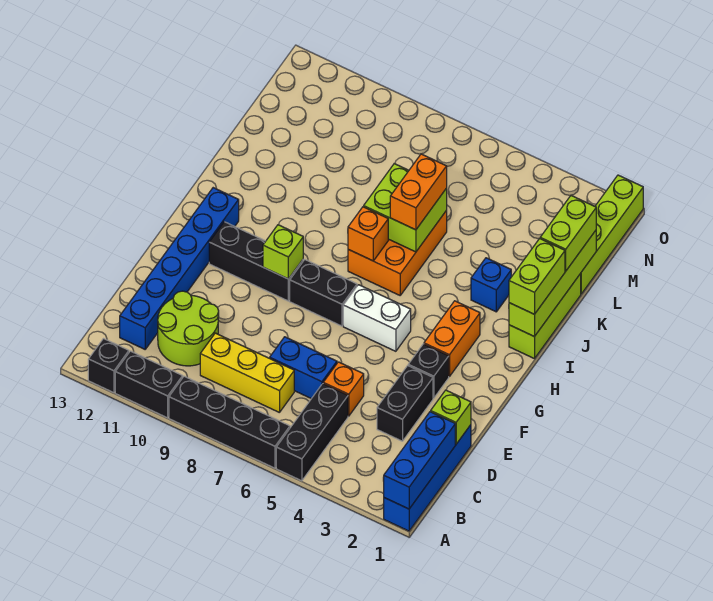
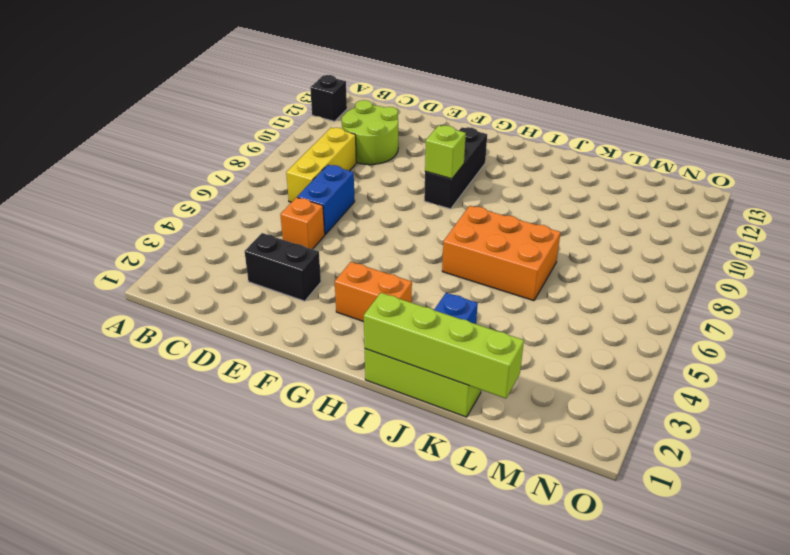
none -> blue 1x4 brick [384,425,471,531]
none -> black 1x3 brick [276,384,348,481]
none -> black 1x4 brick [169,376,290,468]

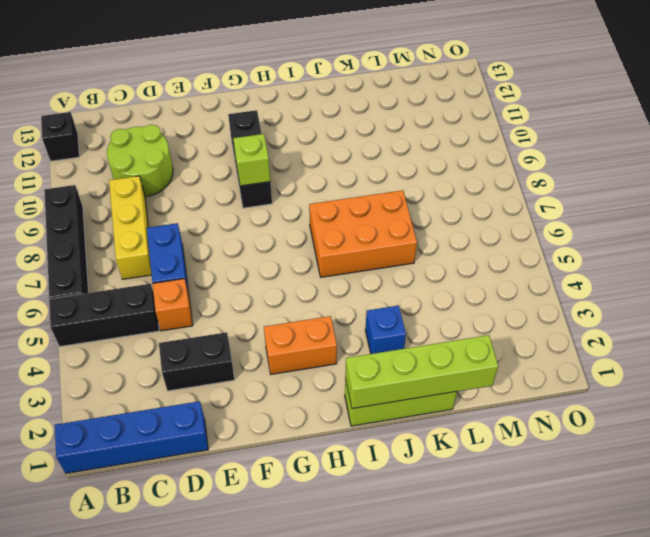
none -> black 1x2 brick [115,351,183,418]
none -> blue 1x6 brick [120,188,239,349]
none -> black 1x1 brick [408,344,449,398]

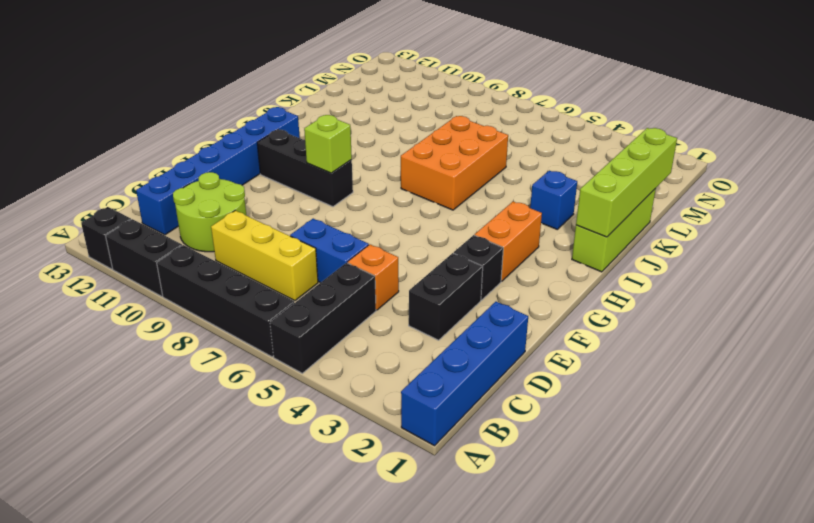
none -> white 1x2 brick [343,285,411,351]
none -> black 1x2 brick [290,260,357,326]
none -> lime 1x4 brick [580,175,643,294]

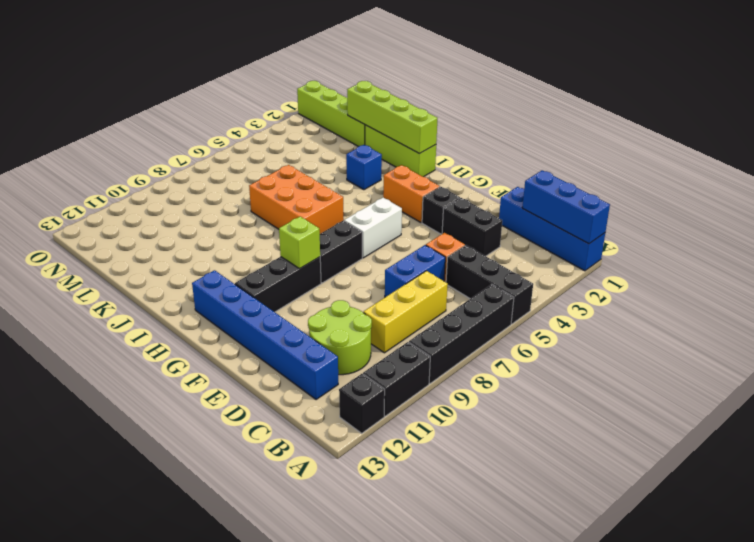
none -> lime 1x1 brick [431,390,471,444]
none -> orange 1x1 brick [348,207,388,261]
none -> lime 2x2 brick [364,164,447,252]

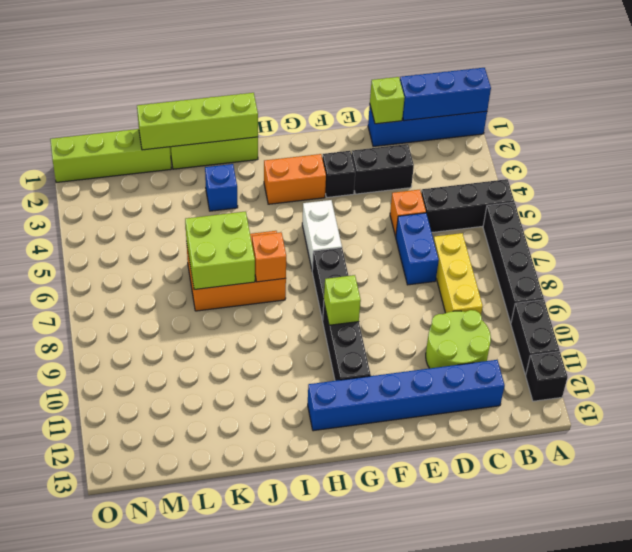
none -> lime 1x2 brick [509,238,565,314]
none -> orange 1x2 brick [390,154,447,230]
none -> lime 1x2 brick [540,196,596,271]

